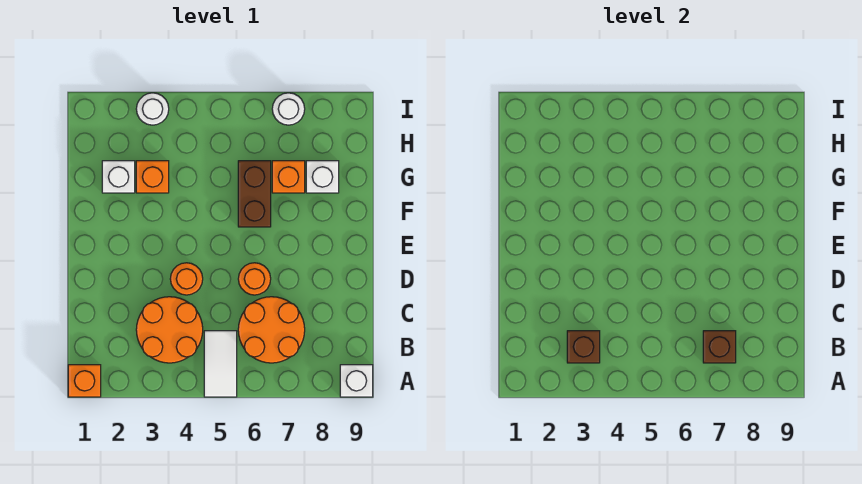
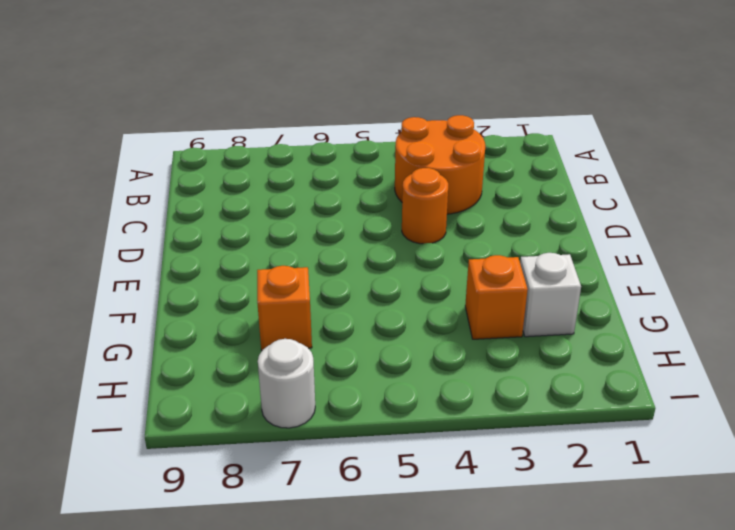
none -> orange 1x1 brick [68,365,101,397]
none -> white 1x2 tile [204,331,237,397]
none -> white 1x1 brick [340,365,373,397]

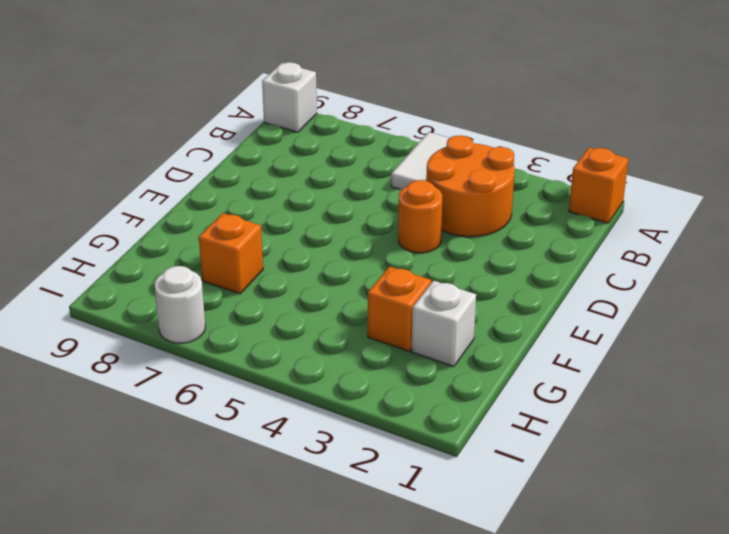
none -> orange 2x2 round brick [238,297,305,363]
none -> orange 1x1 round brick [238,263,271,295]
none -> brown 1x2 brick [238,161,271,227]

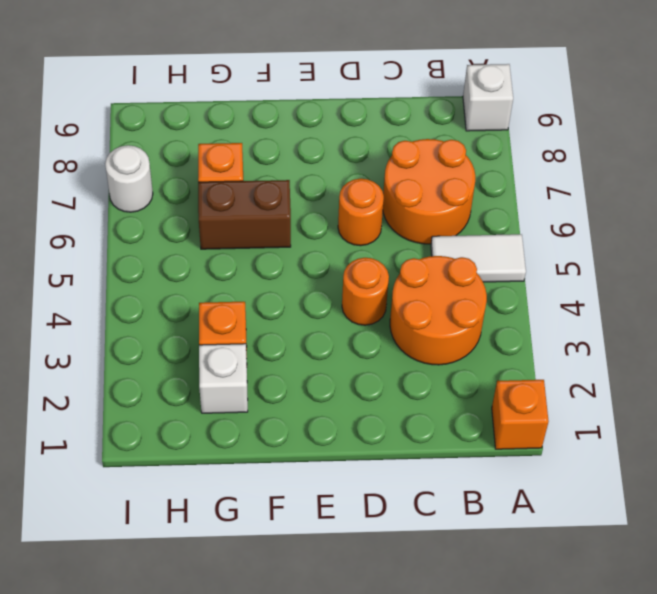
none -> white 1x1 brick [306,161,339,193]
none -> white 1x1 round brick [136,93,169,125]
none -> brown 1x1 brick [567,331,600,363]

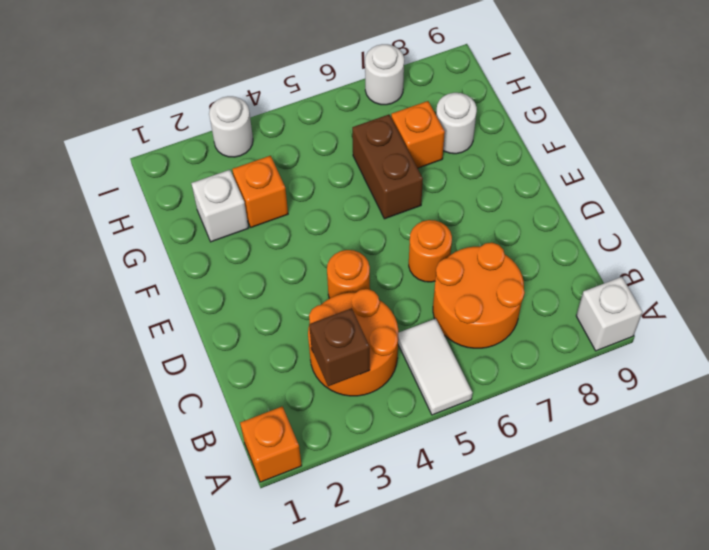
white 1x1 round brick [436,93,477,154] -> white 1x1 brick [306,161,339,193]
none -> brown 1x1 brick [703,331,736,363]

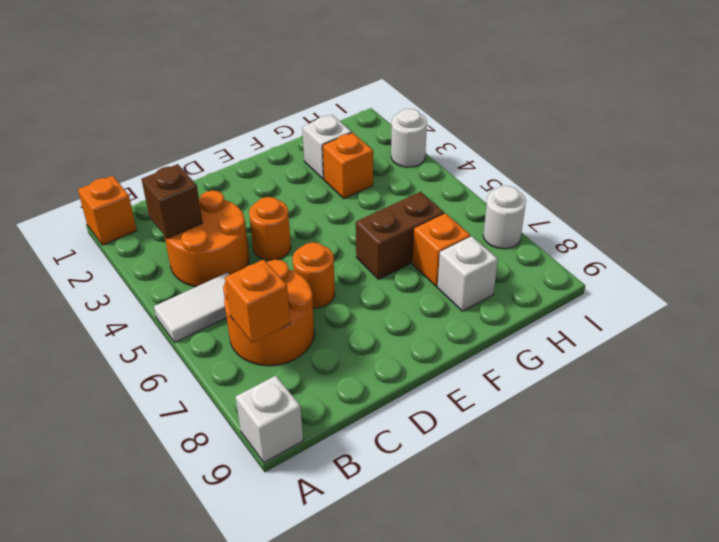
orange 1x1 brick [225,259,290,343] -> brown 1x1 brick [703,331,736,363]

